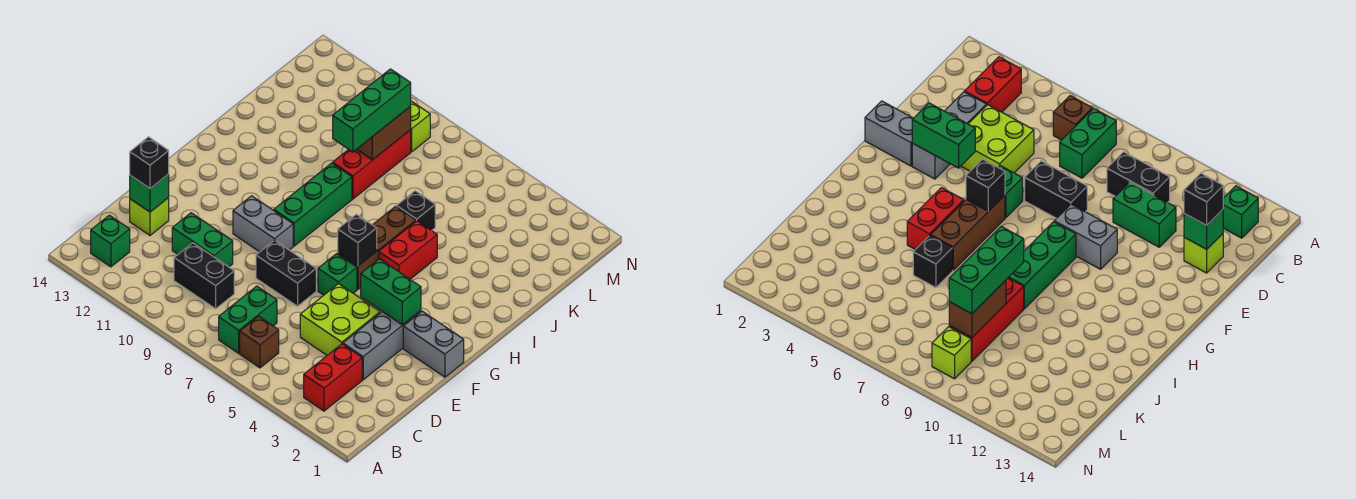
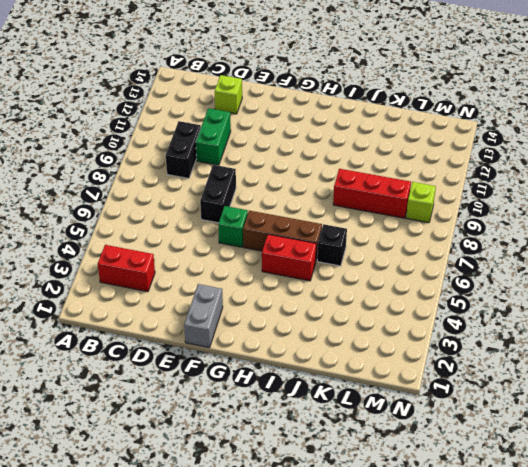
none -> brown 1x1 brick [240,316,279,368]
none -> green 1x2 brick [219,286,277,353]
none -> green 1x1 brick [91,215,130,267]

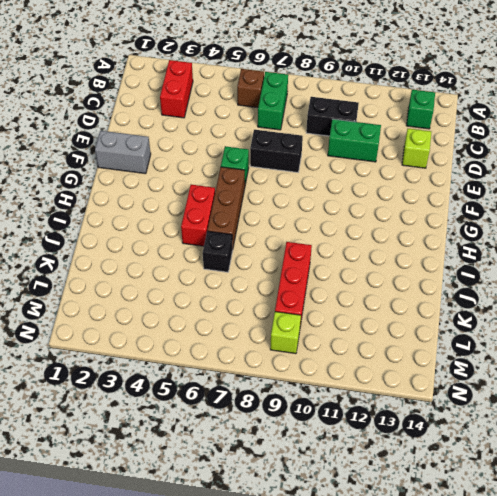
none -> grey 1x3 brick [343,311,421,380]
none -> lime 2x2 brick [300,283,380,355]
none -> grey 1x2 brick [233,196,293,252]

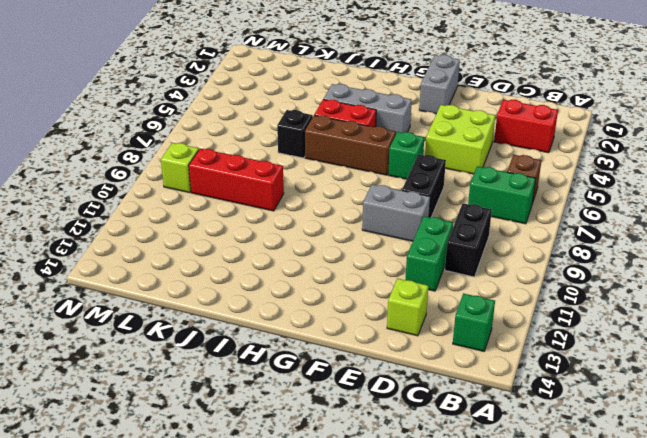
grey 1x2 brick [362,184,430,241] -> grey 1x2 brick turned to [233,196,293,252]
grey 1x3 brick [324,84,412,133] -> grey 1x3 brick moved to [343,311,421,380]
none -> green 1x3 brick [274,163,352,246]
none -> green 1x1 brick [130,174,169,212]
none -> green 1x2 brick [361,259,421,325]

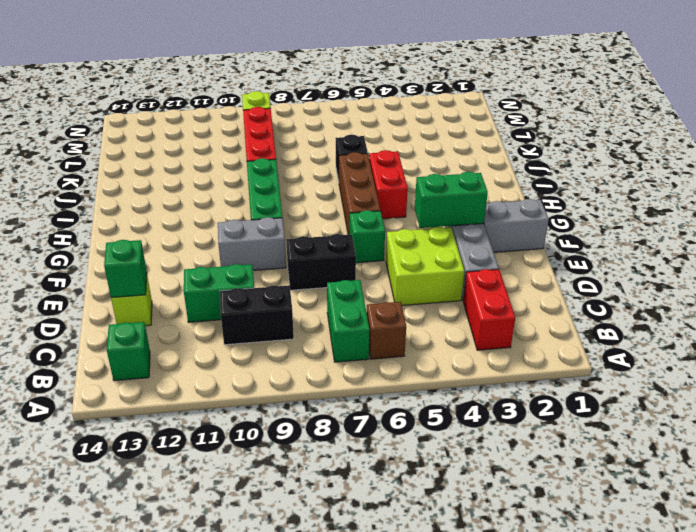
none -> black 1x1 brick [338,214,377,266]
none -> brown 1x2 brick [357,106,411,160]
none -> black 1x1 brick [130,137,169,188]

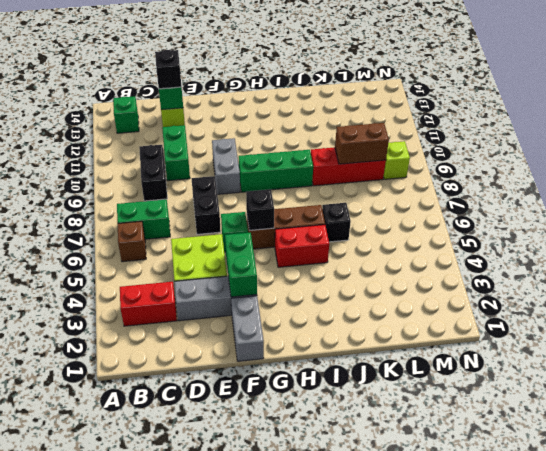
none -> green 1x3 brick [333,69,411,152]

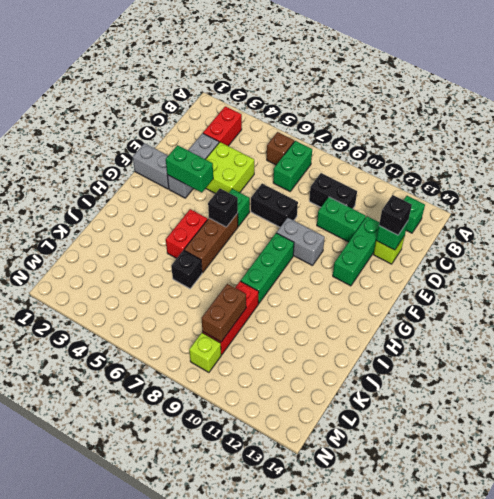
green 1x3 brick [333,216,379,286] -> green 1x3 brick moved to [333,69,411,152]

